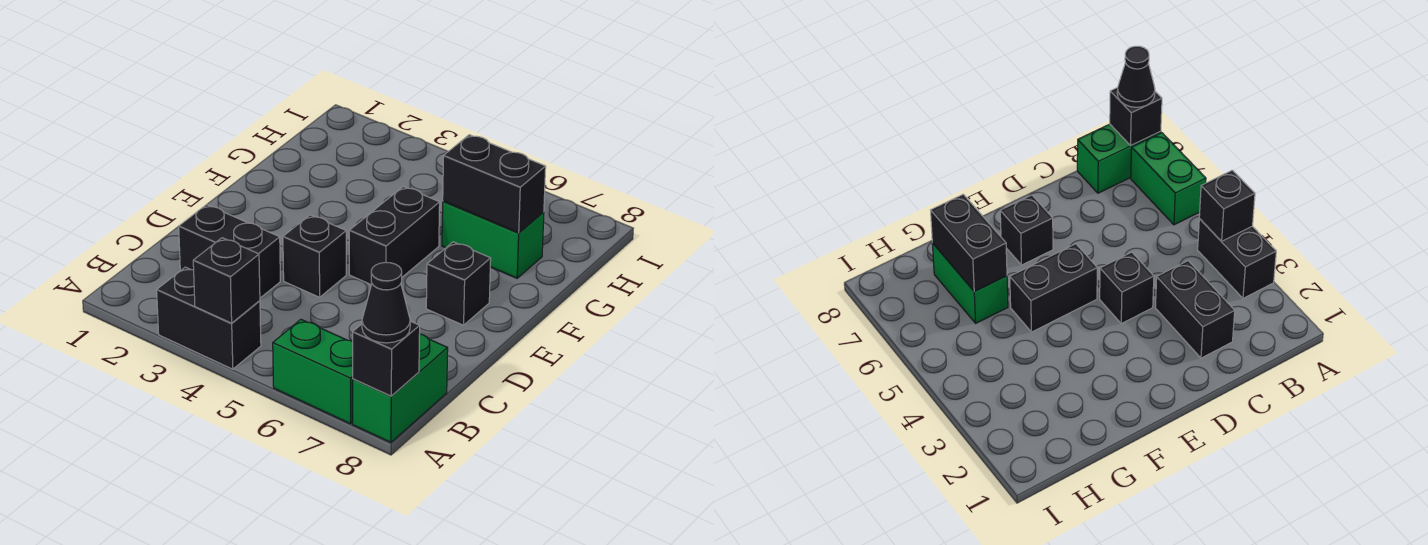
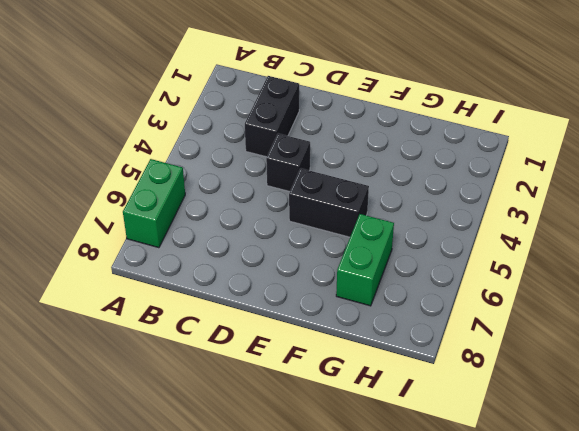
none -> black 1x2 brick [157,267,261,369]
none -> green 1x2 brick [353,334,448,443]
none -> black 1x1 brick [426,242,491,325]

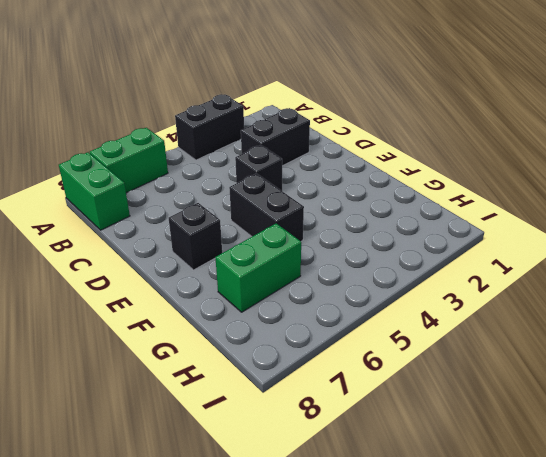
none -> black 1x1 brick [193,238,260,323]
none -> black 1x1 brick [353,321,420,396]
none -> black 1x2 brick [443,135,546,233]

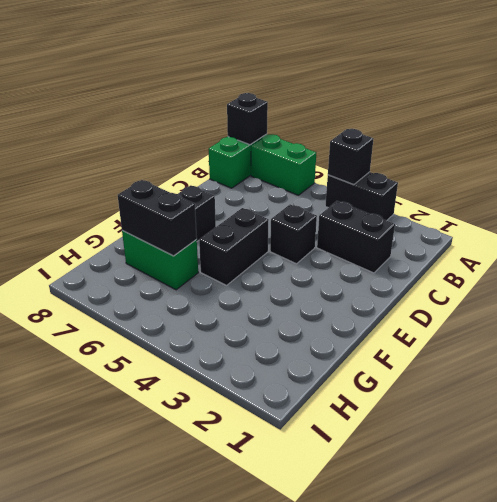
none -> black 1x1 cone [362,262,410,343]

